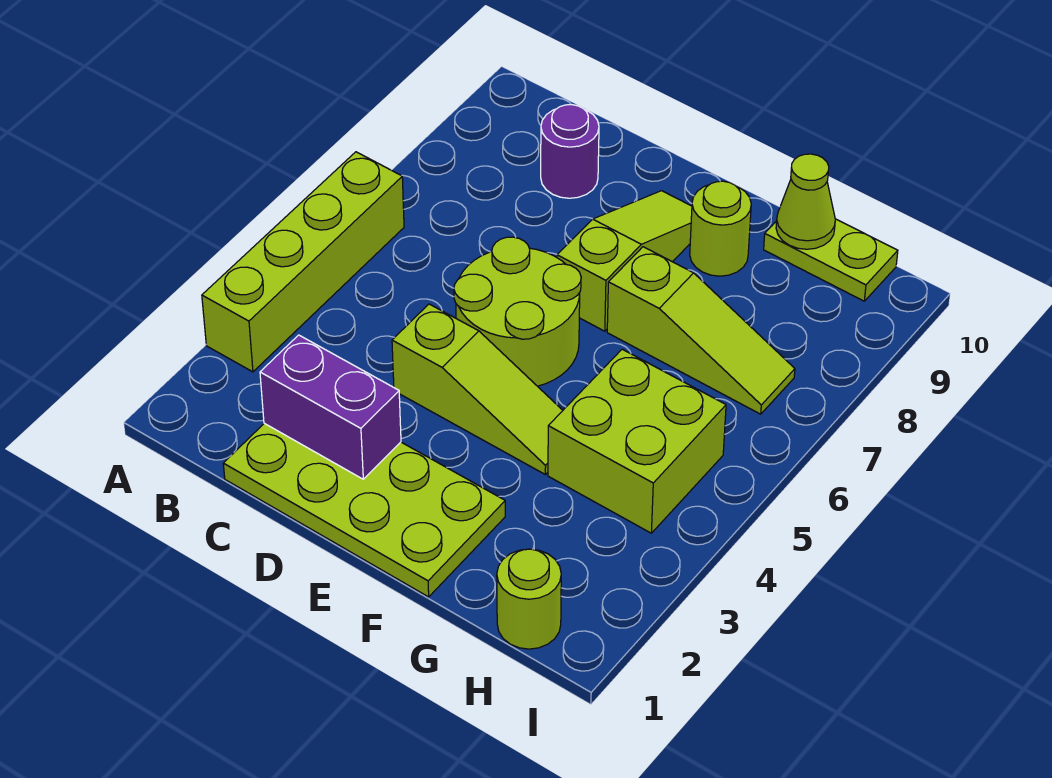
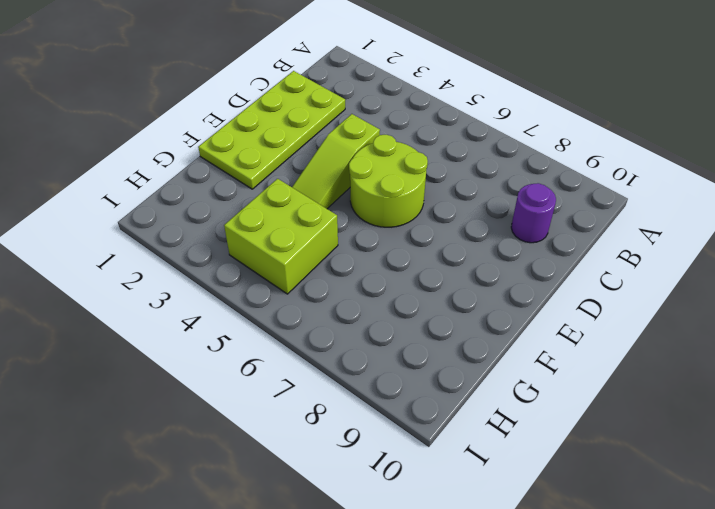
none -> lime 1x4 brick [202,152,404,372]
none -> lime 1x3 slope [557,191,692,331]
none -> lime 1x3 slope [607,247,795,414]

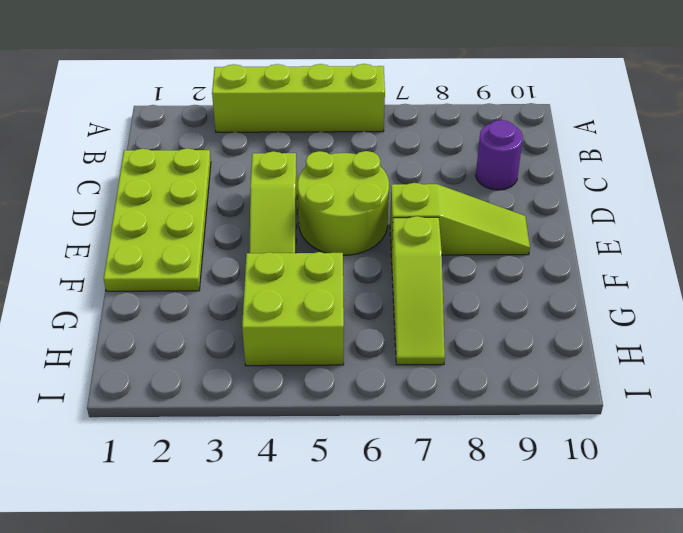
none -> lime 1x1 round brick [690,181,751,276]
none -> lime 1x2 plate [764,219,898,301]
none -> lime 1x1 round brick [497,549,561,649]

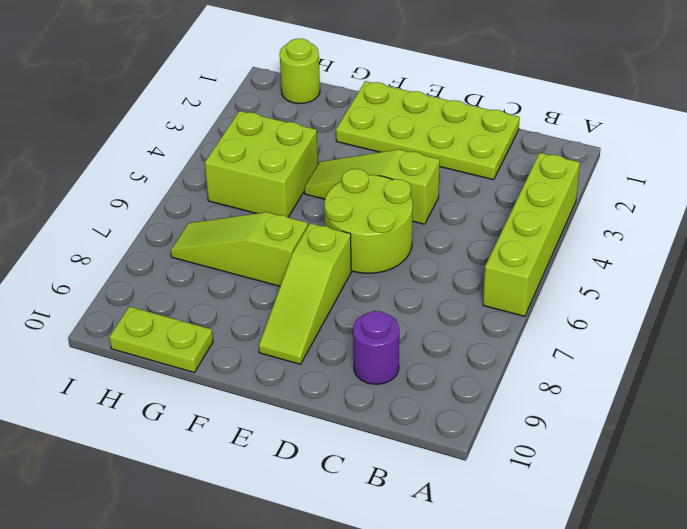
none -> lime 1x1 round brick [690,181,751,276]
none -> purple 1x2 brick [260,335,401,479]
none -> lime 1x1 cone [776,154,835,249]

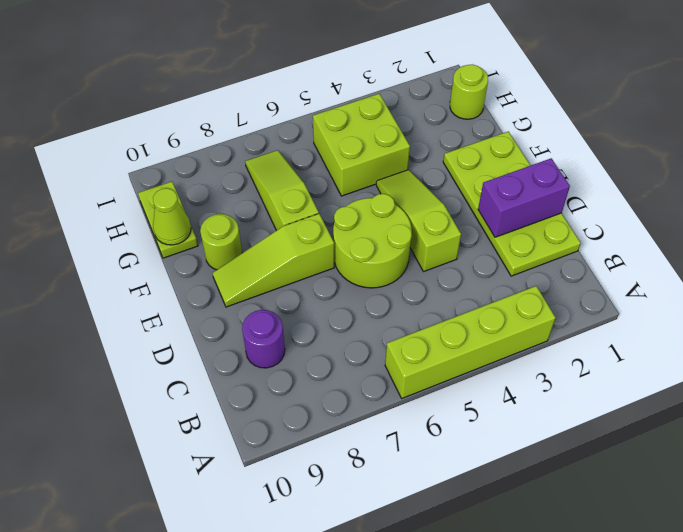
purple 1x2 brick [478,158,570,237] -> purple 1x2 brick turned to [260,335,401,479]

